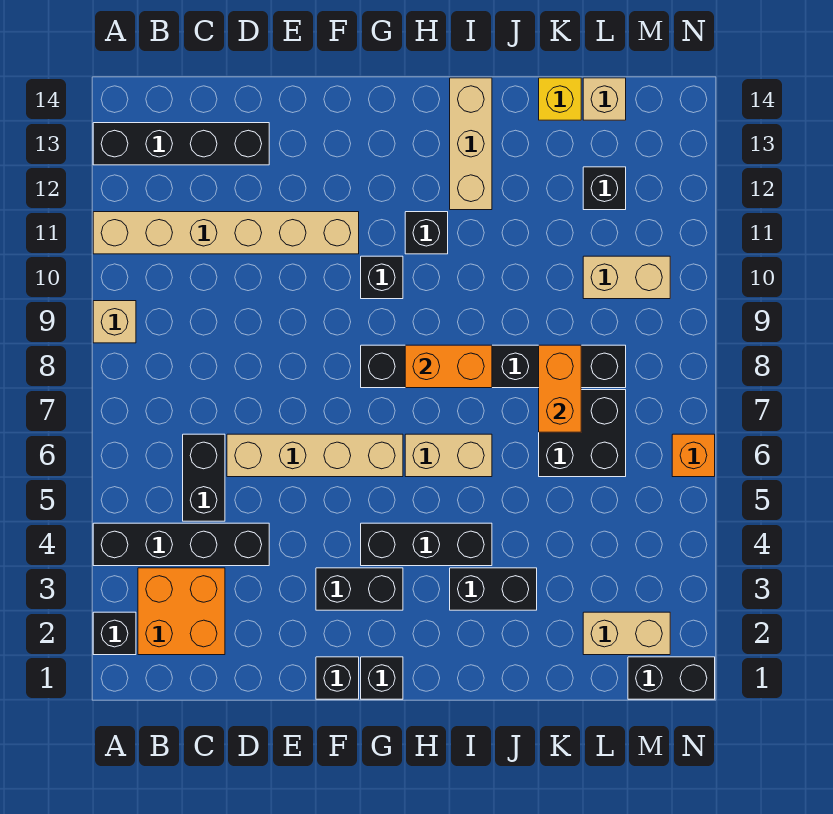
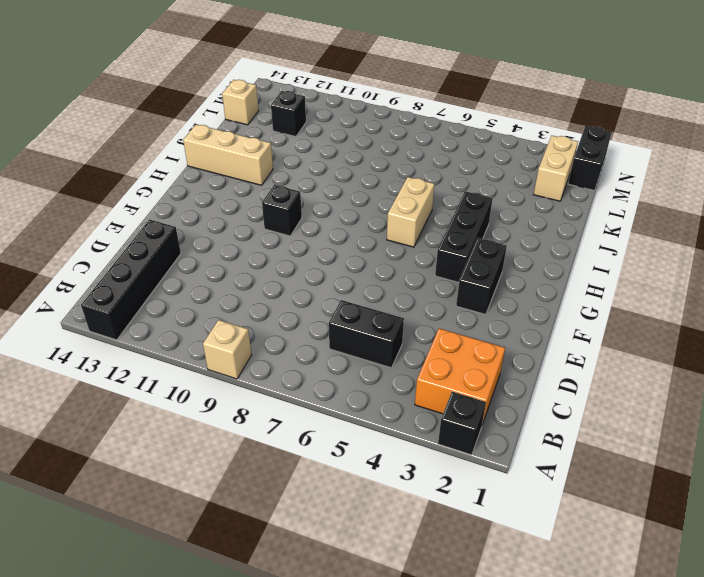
none -> black 1x4 brick [93,523,269,566]
none -> tan 1x6 brick [93,212,359,254]
none -> tan 1x4 brick [227,434,403,477]

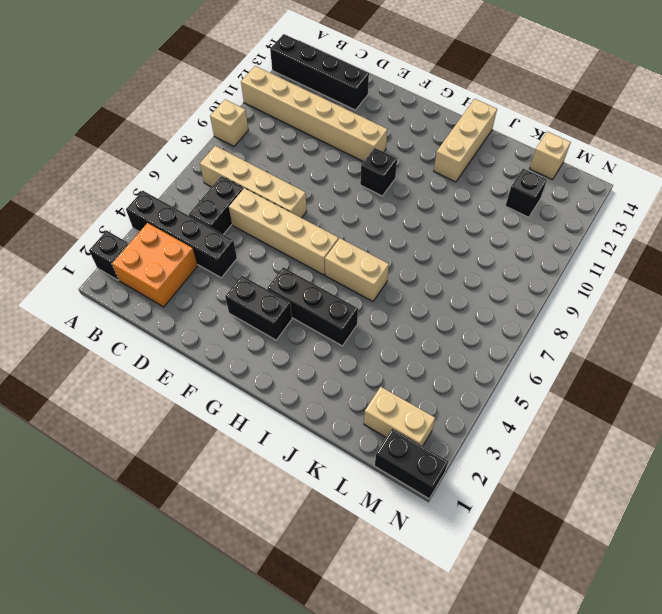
tan 1x4 brick [200,146,307,218] -> none
none -> black 1x1 brick [316,657,359,699]
none -> black 1x1 brick [361,657,403,699]
none -> black 1x6 brick [361,345,626,388]

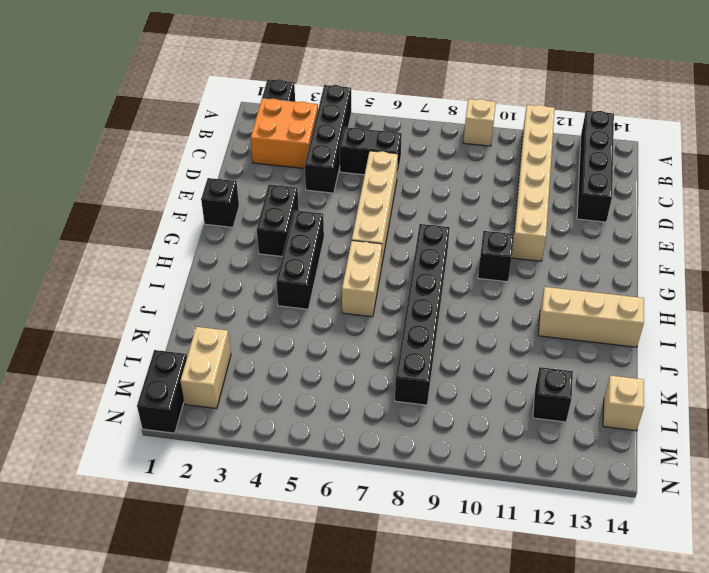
none -> black 1x1 brick [361,657,403,699]
none -> black 1x1 brick [405,212,448,254]
none -> black 1x2 brick [450,568,537,610]

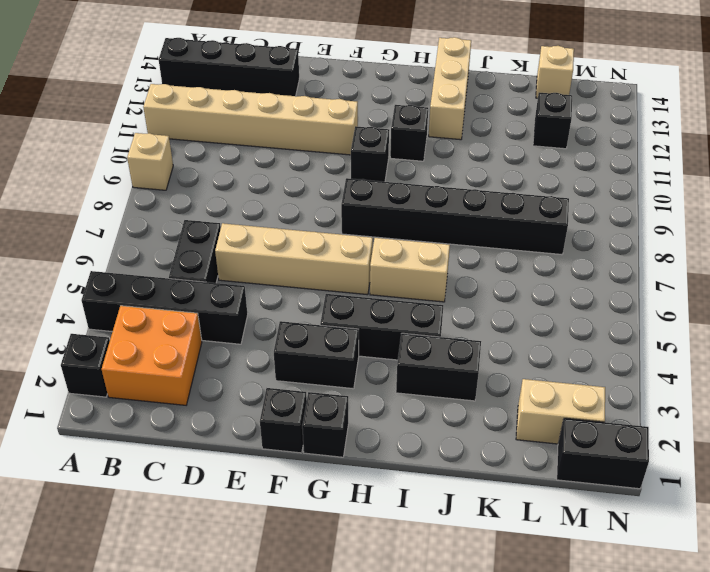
none -> black 2x2 brick [539,390,626,477]
none -> yellow 1x1 brick [539,78,581,120]
none -> tan 1x2 brick [583,256,670,299]

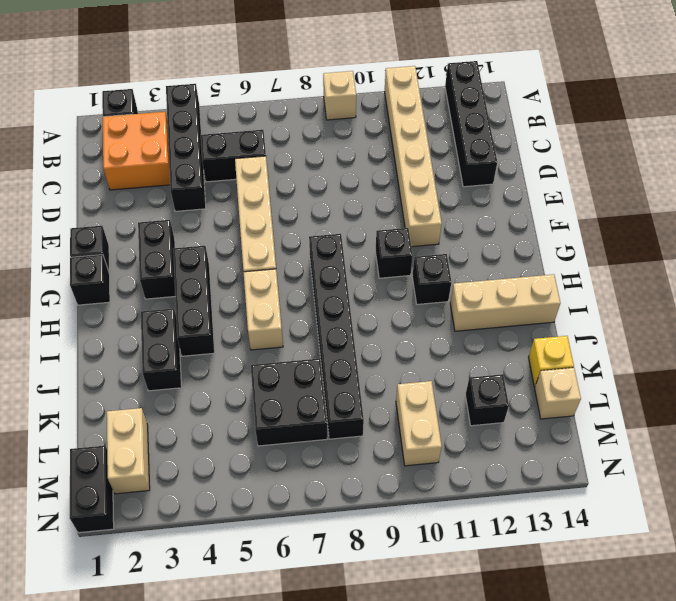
none -> orange 1x1 brick [672,434,715,477]
none -> orange 1x2 brick [405,345,492,388]
none -> orange 1x2 brick [539,345,581,432]

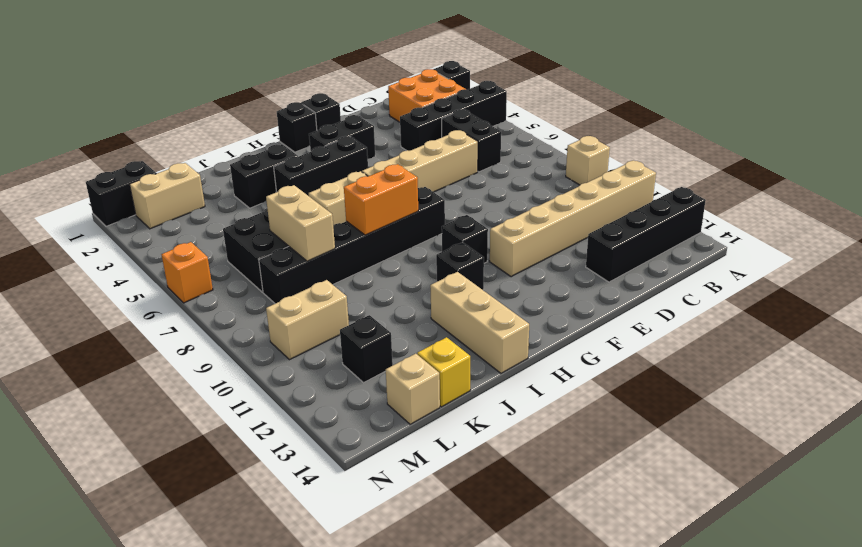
tan 1x2 brick [266,185,335,261] -> orange 1x2 brick [539,345,581,432]

